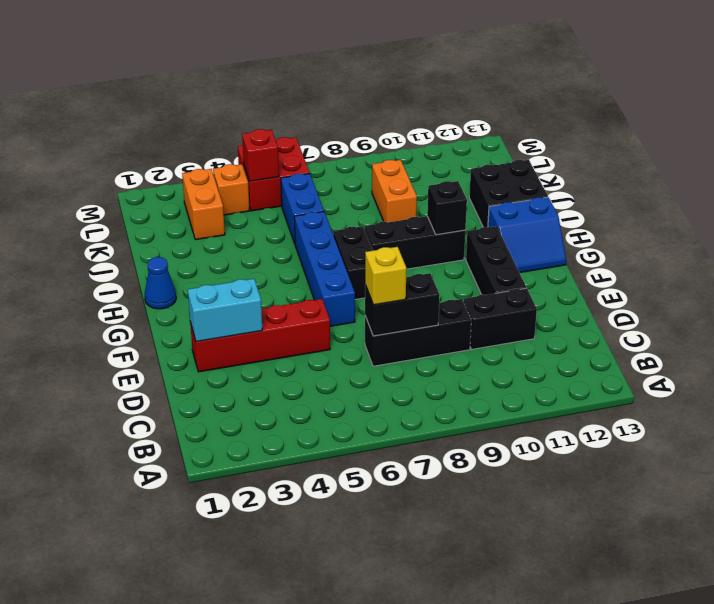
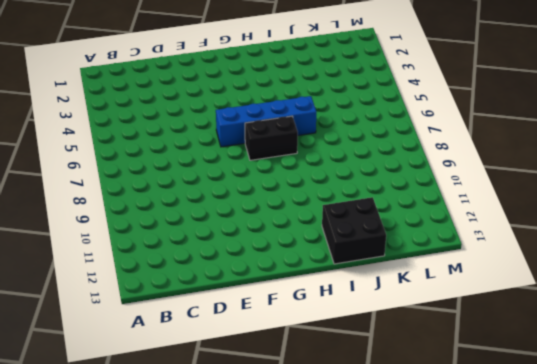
none -> black 1x3 brick [365,299,471,366]
none -> black 1x2 brick [464,288,537,349]
none -> red 1x4 brick [190,299,330,372]

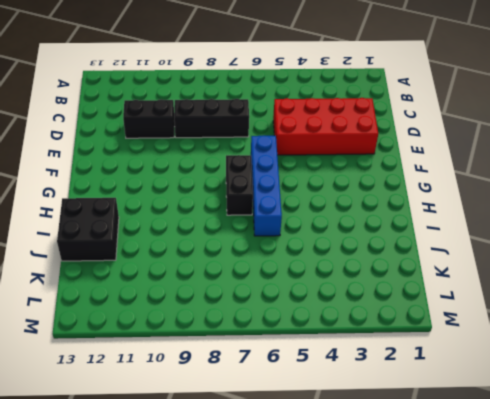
red 2x4 brick [273,98,378,155] -> red 1x4 brick [190,299,330,372]
none -> black 1x3 brick [466,226,526,295]
none -> blue 2x2 slope [488,197,566,273]
none -> blue 1x1 cone [145,257,176,309]

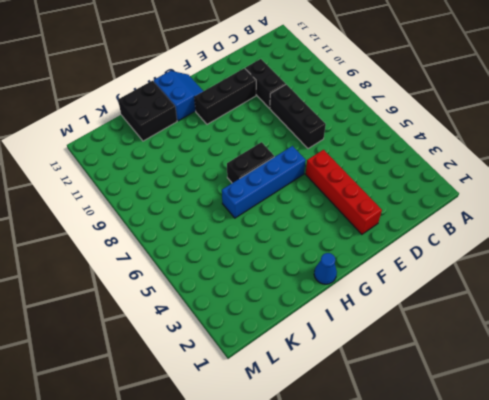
none -> black 1x3 brick [365,216,465,269]
none -> blue 1x2 brick [281,174,324,243]
none -> orange 1x2 brick [372,160,417,222]

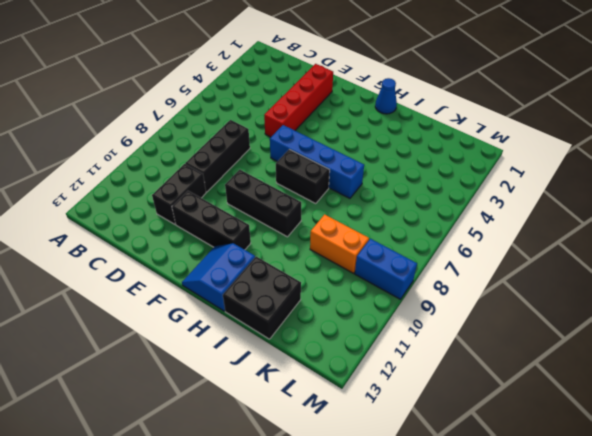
black 1x3 brick [225,170,301,237] -> black 1x3 brick turned to [365,216,465,269]
blue 1x2 brick [355,239,417,299] -> blue 1x2 brick moved to [281,174,324,243]
none -> orange 1x2 brick [182,169,225,240]
none -> orange 1x1 brick [213,164,250,215]
none -> red 2x2 brick [238,137,310,211]

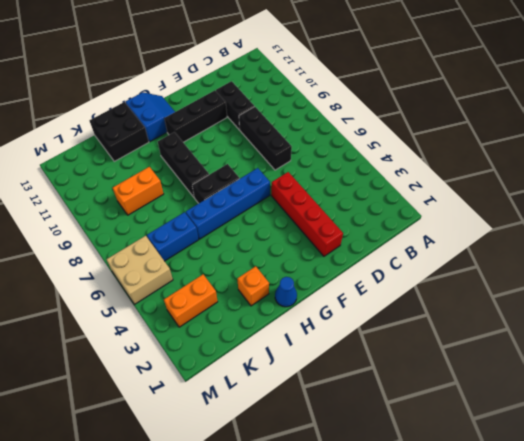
orange 1x1 brick [237,266,269,306] -> orange 1x1 brick moved to [213,164,250,215]
tan 2x2 brick [106,236,173,304] -> red 2x2 brick [238,137,310,211]
none -> black 1x2 brick [365,273,440,336]
none -> cyan 1x2 brick [188,279,262,342]
none -> black 1x1 brick [427,181,467,235]

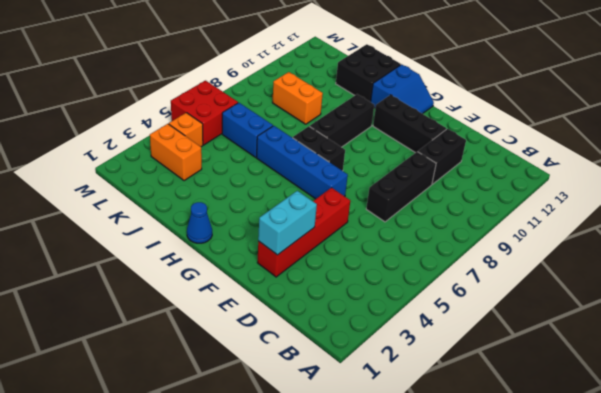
none -> black 1x2 brick [365,273,440,336]
none -> black 1x1 brick [427,181,467,235]
none -> red 1x1 brick [242,129,279,181]

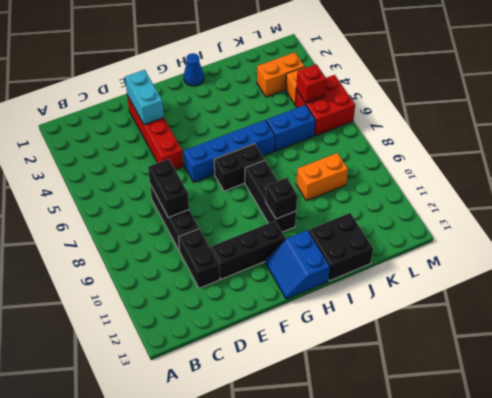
none -> yellow 1x1 brick [365,247,406,305]

